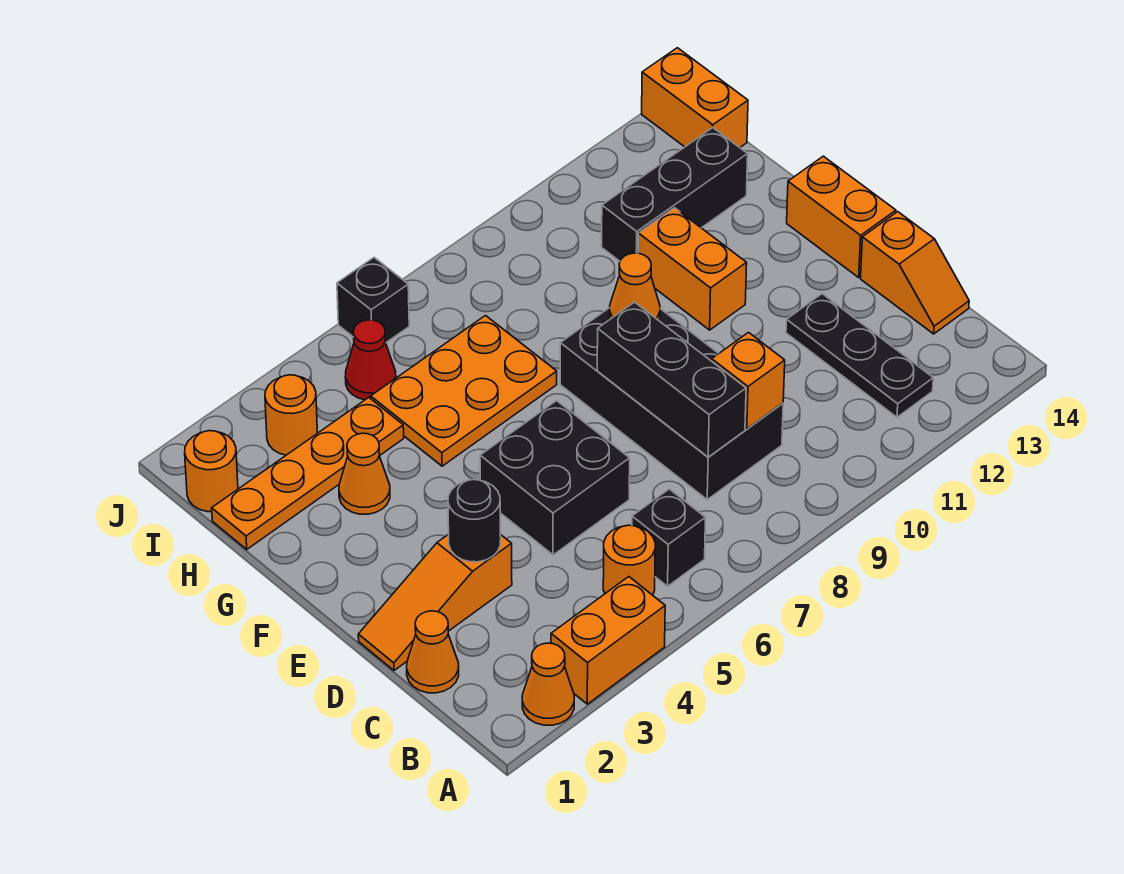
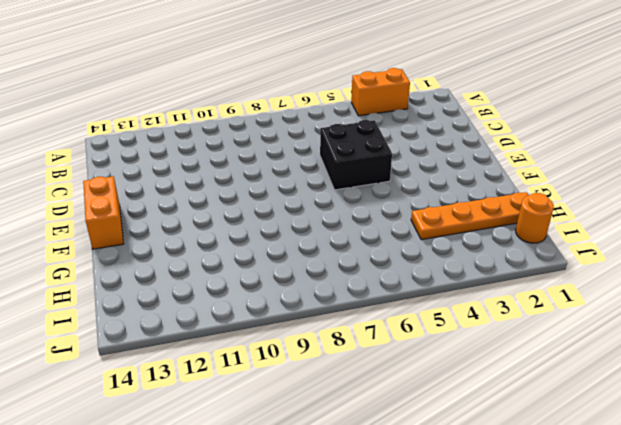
none -> orange 1x1 cone [522,643,574,725]
none -> orange 1x1 round brick [603,525,655,595]
none -> black 1x1 brick [632,489,705,586]

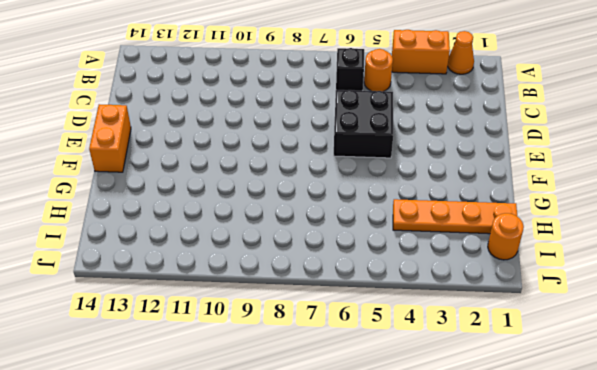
none -> black 1x3 plate [786,294,933,417]
none -> orange 1x1 cone [407,611,459,693]
none -> black 2x4 brick [560,308,783,499]

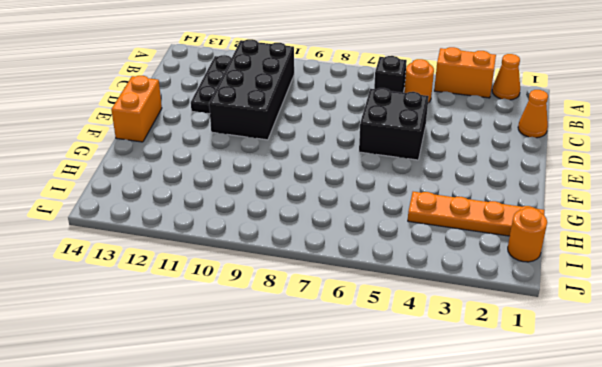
black 2x4 brick [209,39,294,140] -> black 2x4 brick moved to [560,308,783,499]
none -> orange 1x2 slope [861,212,969,334]
none -> orange 1x3 slope [358,534,512,670]
none -> orange 1x2 brick [638,208,747,330]

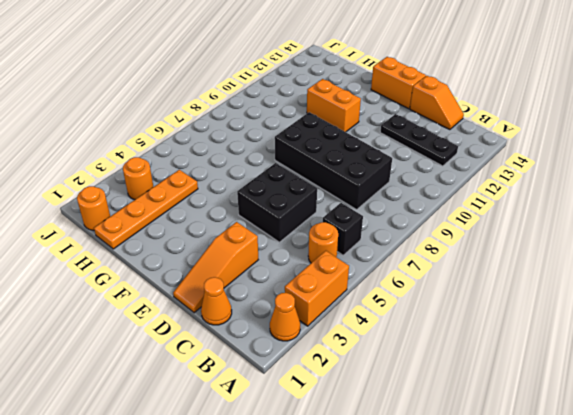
none -> orange 1x1 cone [339,433,390,514]
none -> orange 2x3 plate [371,316,557,466]
none -> black 1x3 brick [602,128,748,261]

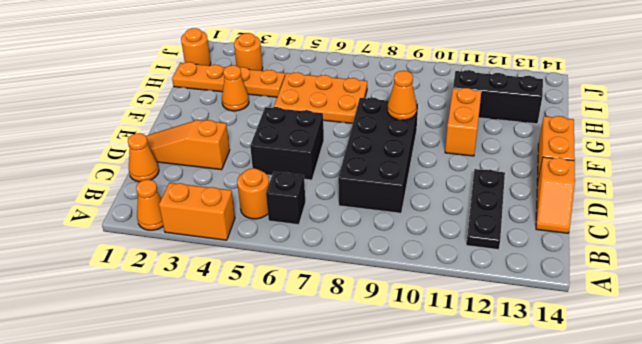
none -> red 1x1 cone [345,320,396,400]
none -> orange 1x2 brick [642,48,748,147]
none -> black 1x1 brick [337,258,409,342]

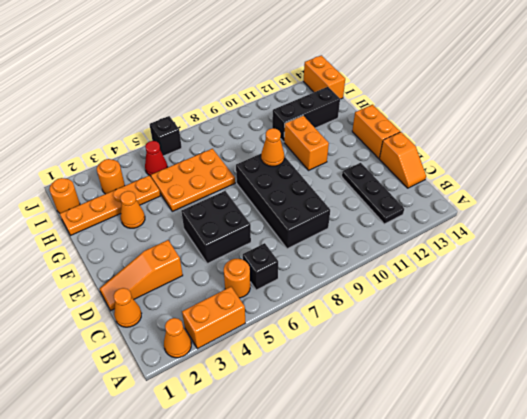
none -> black 1x3 brick [597,302,746,457]
none -> orange 1x1 brick [712,333,785,429]
none -> black 1x1 round brick [448,480,501,562]

